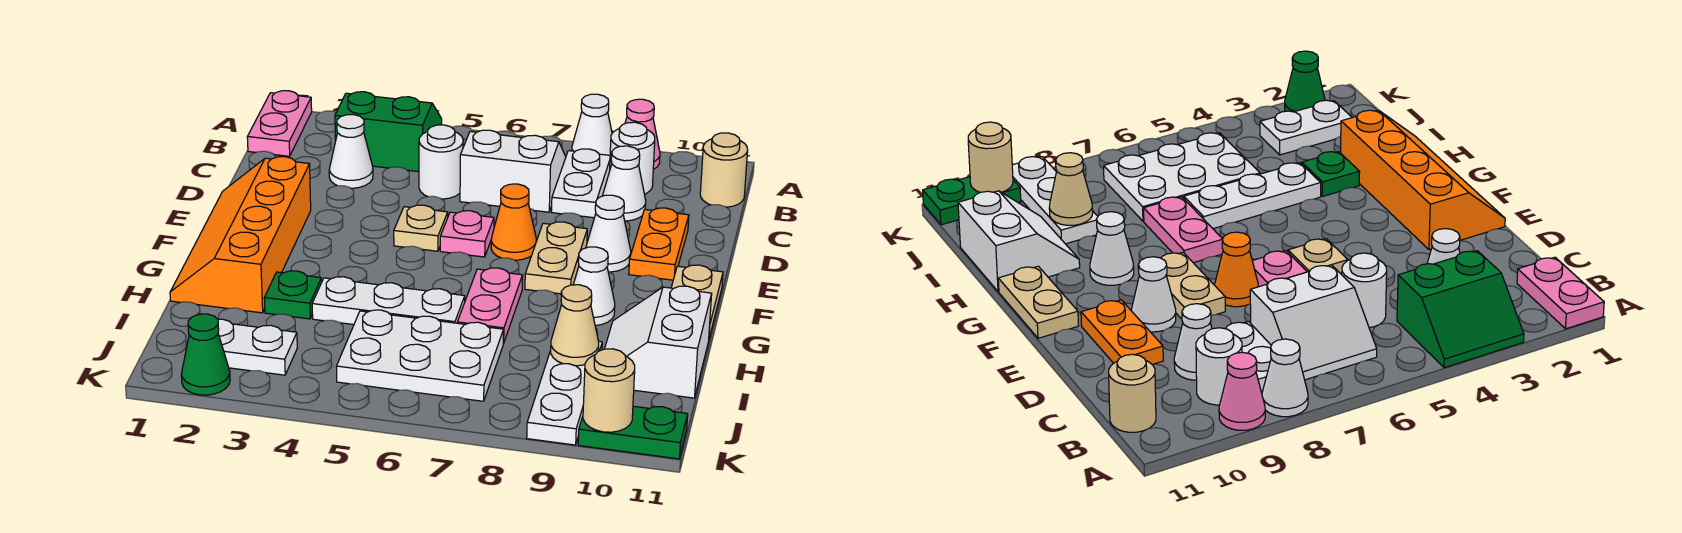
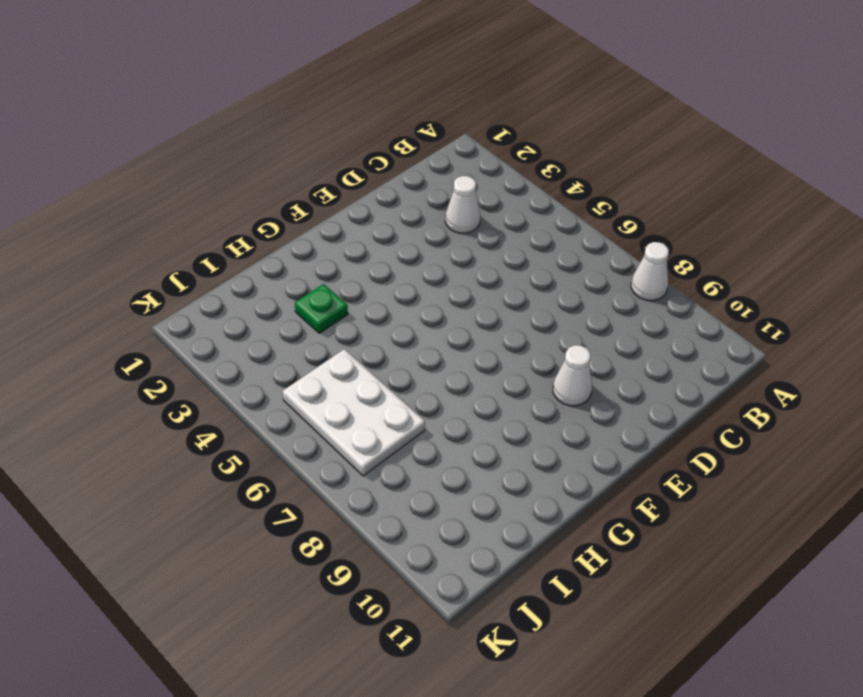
none -> pink 1x2 plate [247,91,312,156]
none -> green 2x2 slope [335,92,442,172]
none -> pink 1x1 cone [625,99,660,170]
none -> white 2x2 slope [460,130,566,212]

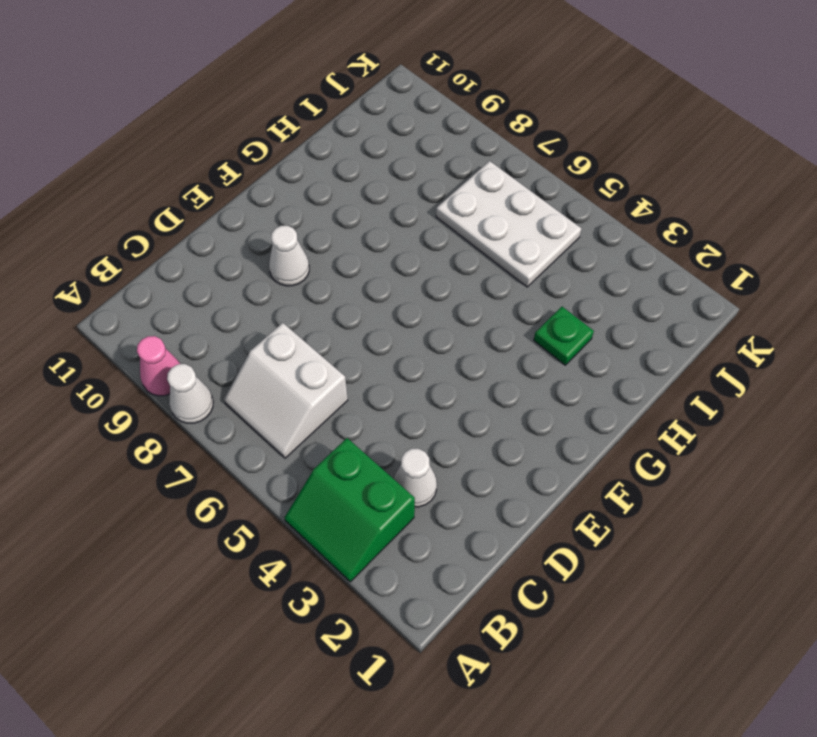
none -> pink 1x2 plate [247,91,312,156]
none -> white 1x2 plate [551,149,610,218]
none -> white 1x1 round brick [610,122,655,194]
none -> tan 1x1 round brick [700,133,748,207]

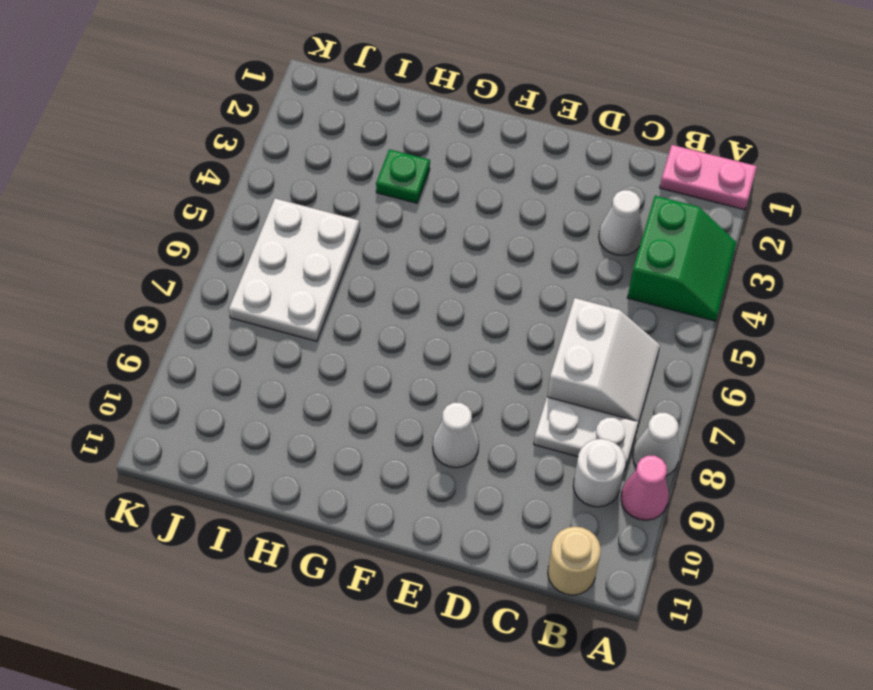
none -> white 1x1 round brick [419,125,463,199]
none -> white 1x1 cone [603,146,646,221]
none -> orange 1x2 plate [629,208,689,280]
none -> orange 2x4 slope [170,157,311,313]

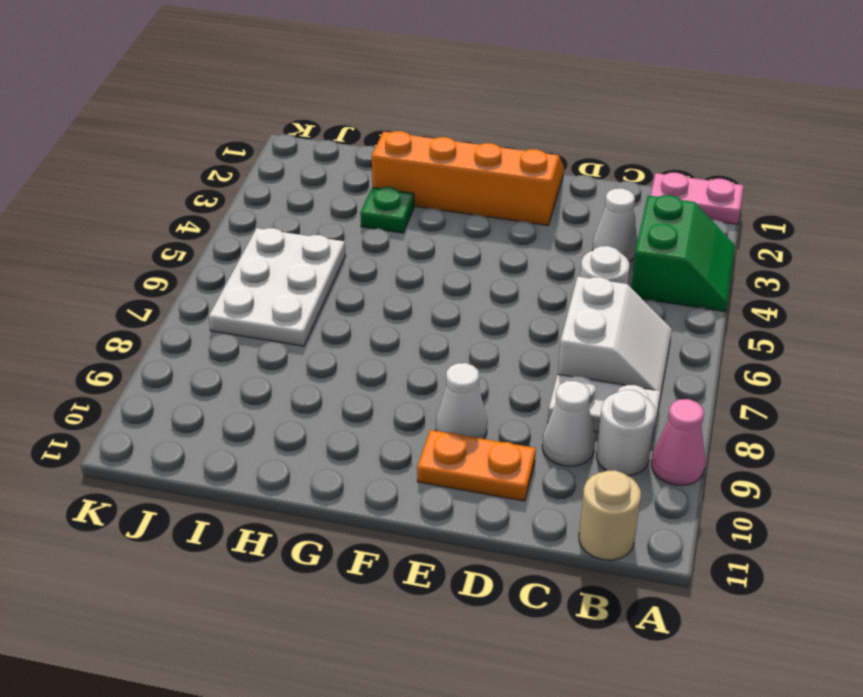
none -> white 1x1 cone [572,94,612,155]
none -> tan 1x1 plate [394,205,448,251]
none -> pink 1x1 plate [440,211,494,257]
none -> orange 1x1 cone [491,184,536,260]

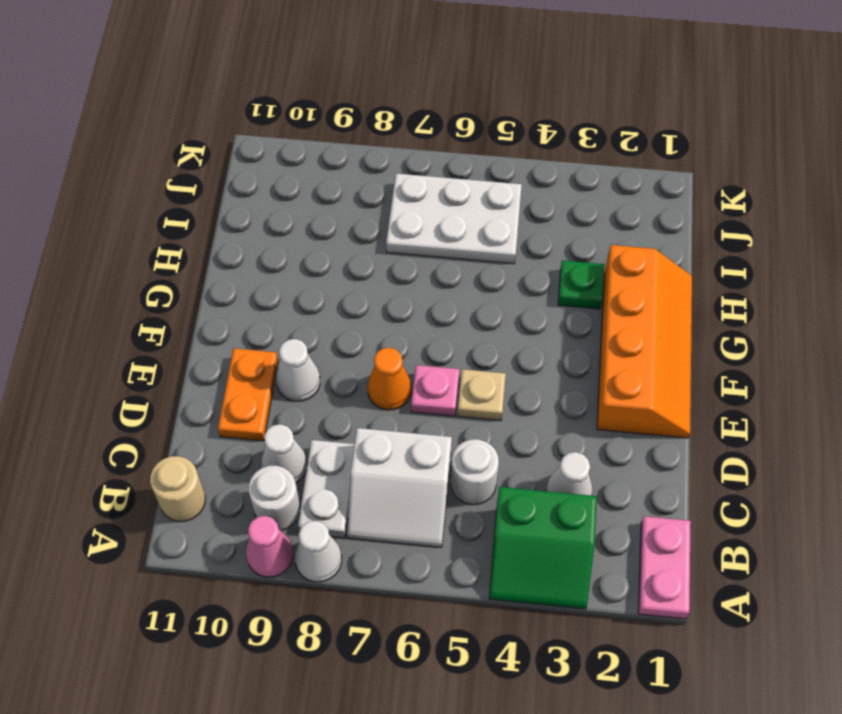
none -> tan 1x2 plate [525,222,587,294]
none -> tan 1x2 plate [671,265,723,338]
none -> pink 1x2 plate [457,268,523,343]
none -> white 1x1 cone [573,247,615,326]

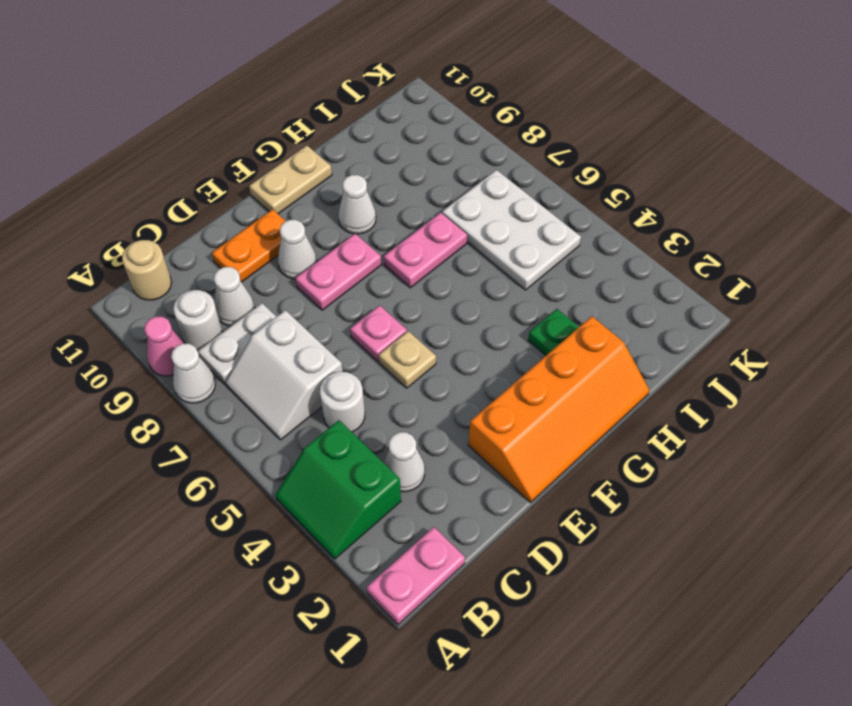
pink 1x2 plate [295,234,381,310] -> tan 1x2 plate [525,222,587,294]
none -> orange 1x1 cone [491,184,536,260]
none -> white 1x3 plate [312,277,465,325]
none -> white 2x2 slope [605,286,712,398]
none -> white 1x3 plate [527,341,602,445]

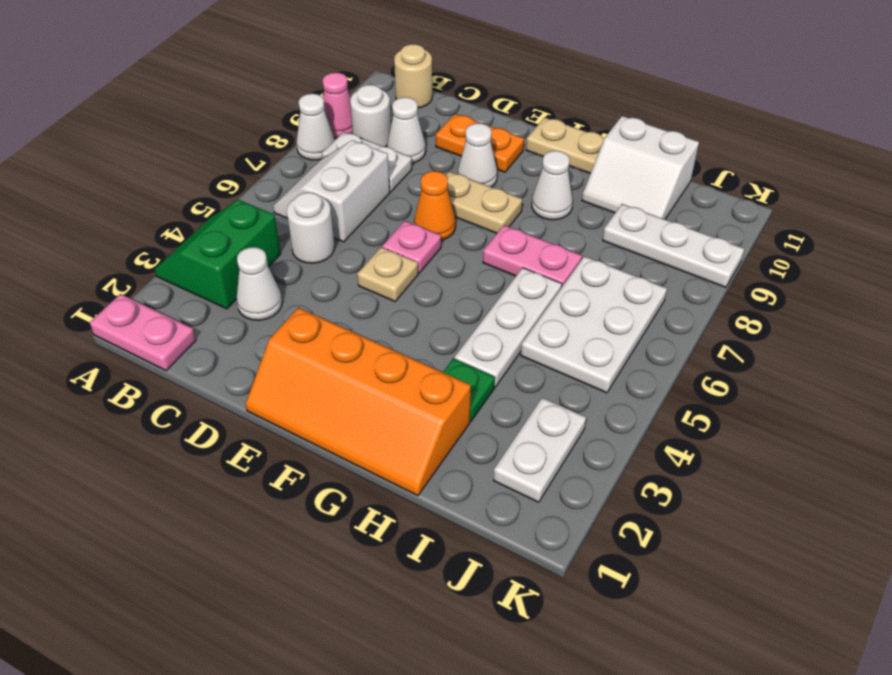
none -> green 1x1 cone [181,314,230,395]
none -> green 1x2 plate [578,406,688,459]
none -> tan 1x1 cone [551,285,599,366]
none -> tan 1x1 round brick [583,349,635,432]

